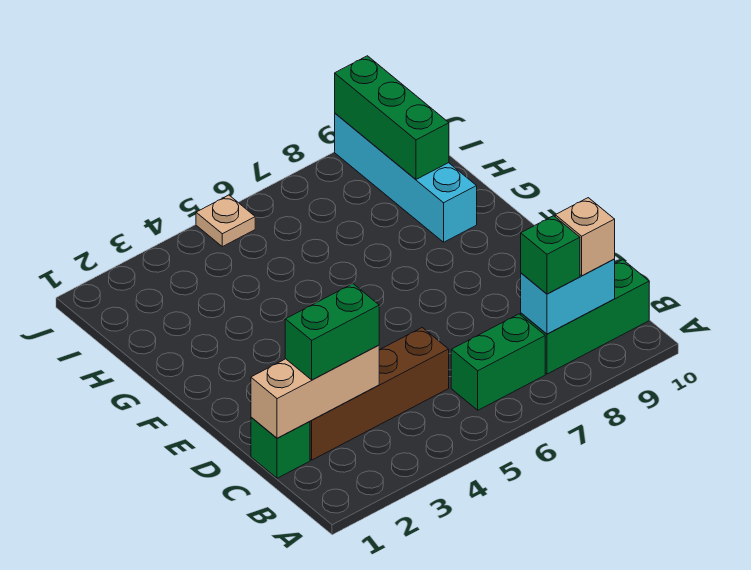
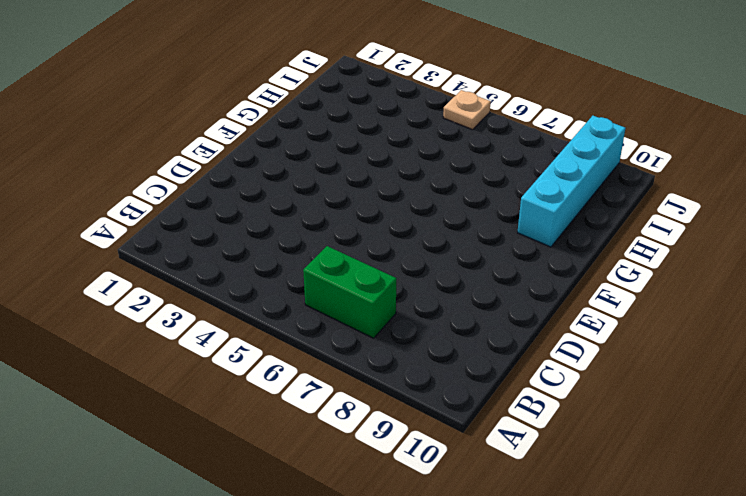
none -> green 1x3 brick [521,260,649,374]
none -> green 1x1 brick [251,417,310,478]
none -> brown 1x4 brick [310,328,449,460]

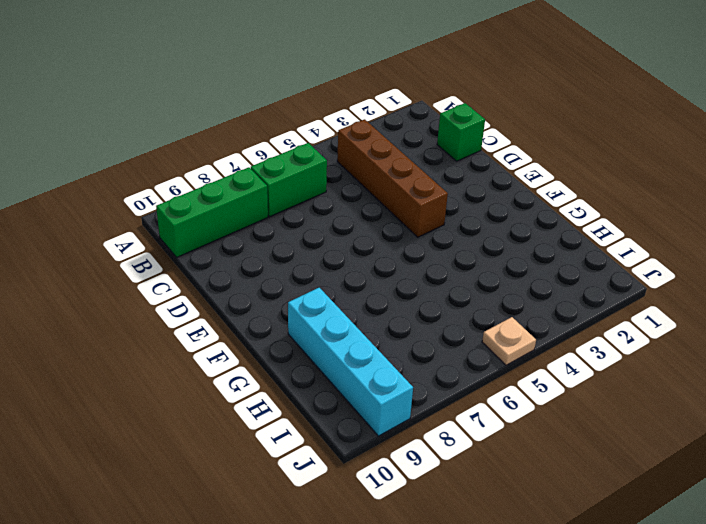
brown 1x4 brick [337,119,448,237] -> brown 1x4 brick turned to [310,328,449,460]
none -> cyan 1x2 brick [521,259,615,334]
none -> tan 1x3 brick [251,345,379,438]
none -> green 1x3 brick [335,56,449,179]

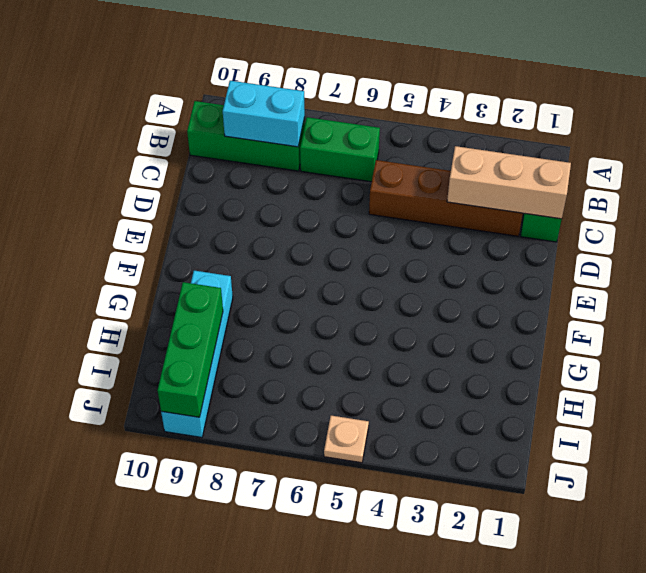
none -> green 1x1 brick [521,216,580,294]
none -> tan 1x1 brick [555,198,615,276]
none -> green 1x2 brick [285,284,379,380]

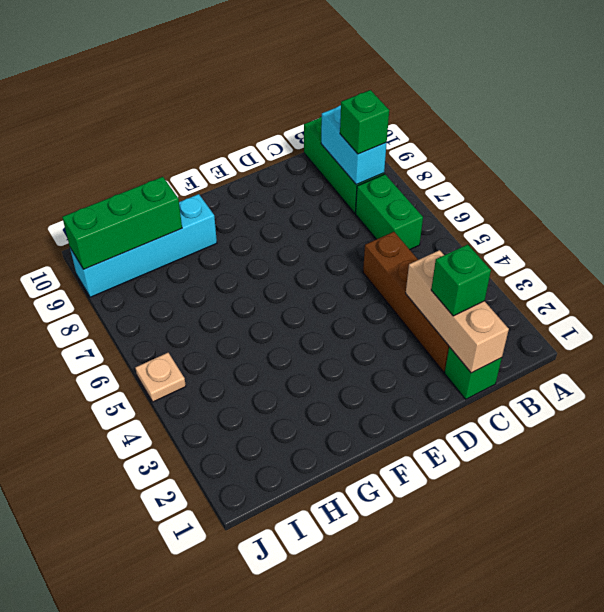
green 1x1 brick [431,244,491,316] -> green 1x2 brick [285,284,379,380]
none -> tan 1x1 brick [555,198,615,276]

